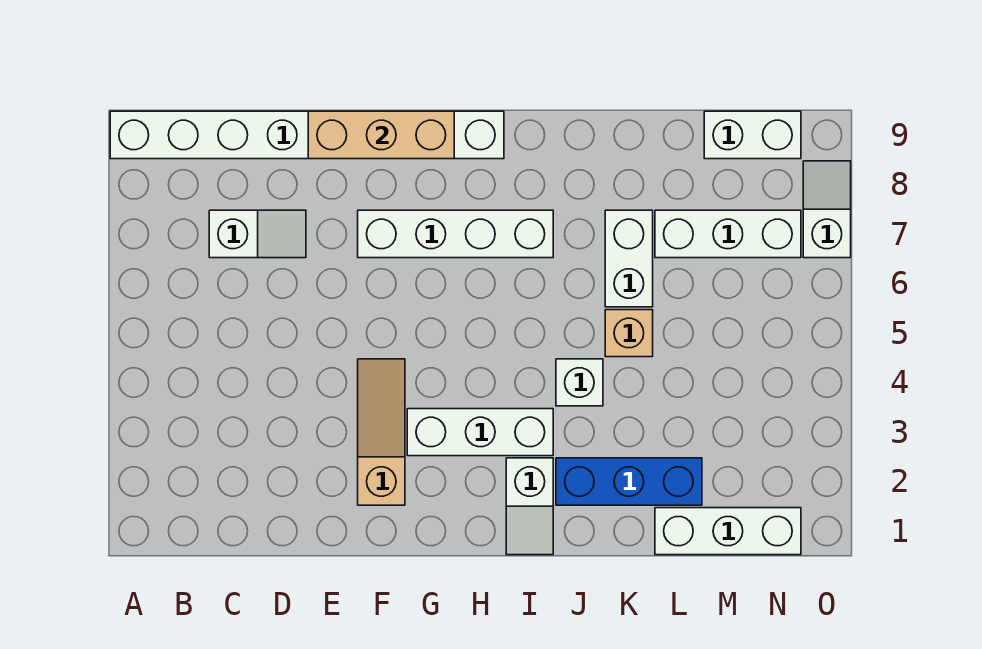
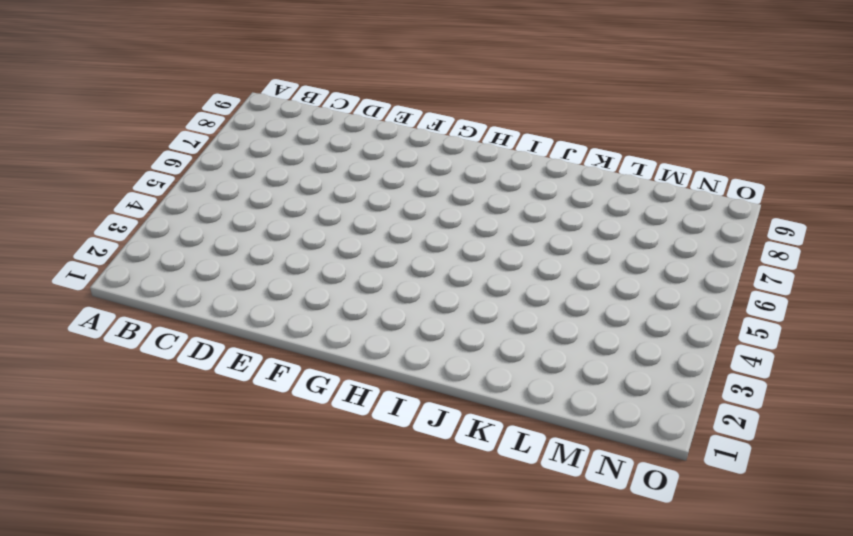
none -> white 1x8 brick [110,111,504,159]
none -> white 1x2 slope [209,210,306,258]
none -> tan 1x3 slope [358,359,405,505]

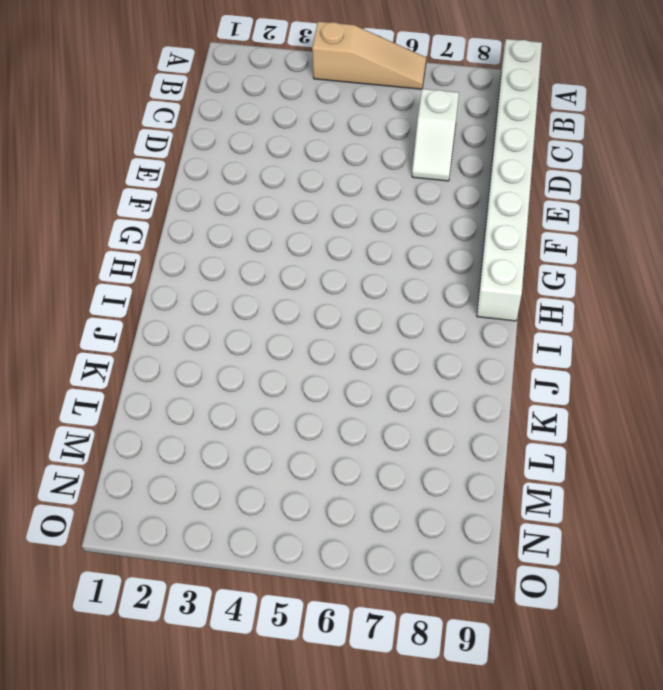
tan 1x3 slope [312,22,426,89] -> tan 1x3 slope moved to [358,359,405,505]
none -> white 1x4 brick [358,210,553,258]
none -> white 1x3 brick [407,409,553,456]
none -> white 1x2 slope [506,458,553,555]

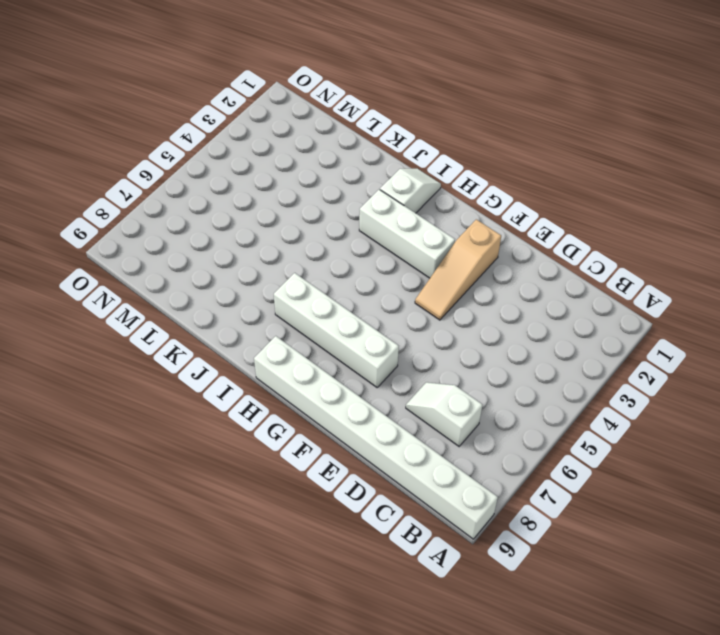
none -> blue 1x3 brick [556,458,702,505]
none -> white 1x1 brick [556,359,603,406]
none -> tan 1x1 brick [605,310,653,357]

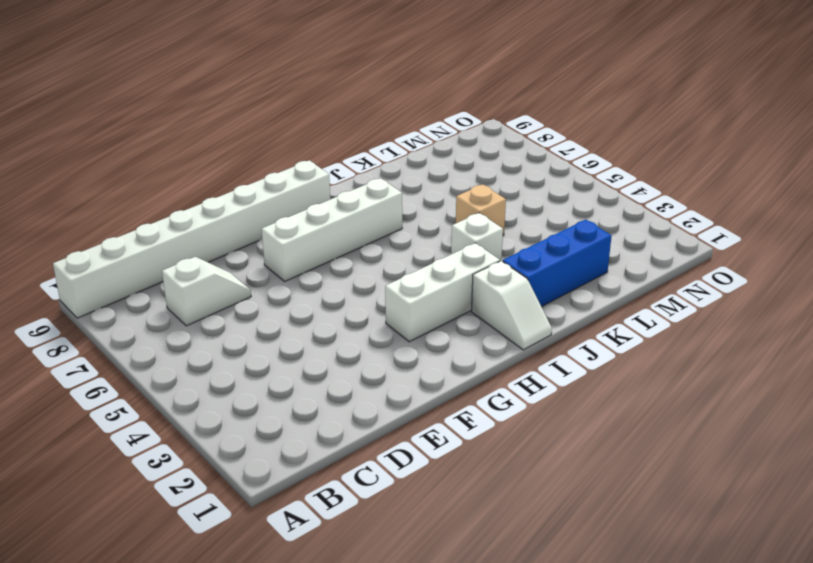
none -> tan 1x3 slope [358,359,405,505]
none -> white 1x2 brick [605,210,653,307]
none -> white 1x3 brick [655,508,801,555]

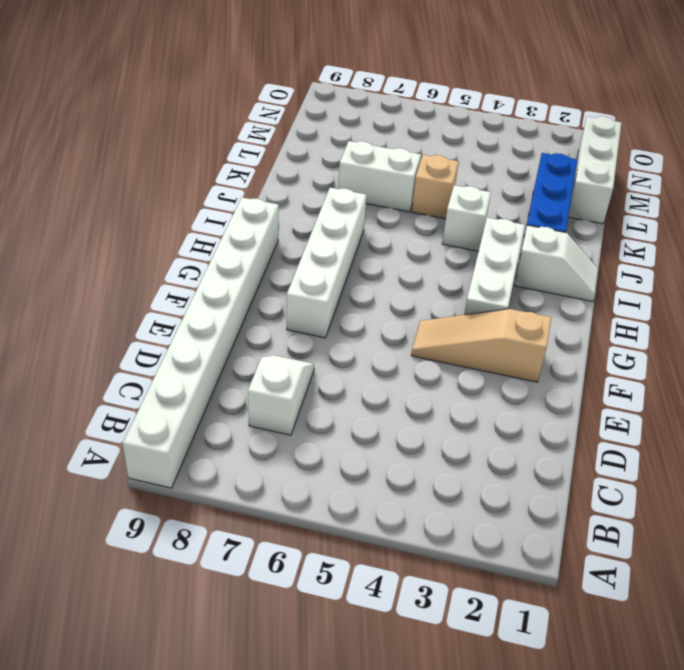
none -> white 1x3 brick [655,210,801,258]
none -> white 1x2 brick [704,111,801,159]
none -> white 1x2 slope [803,161,851,258]

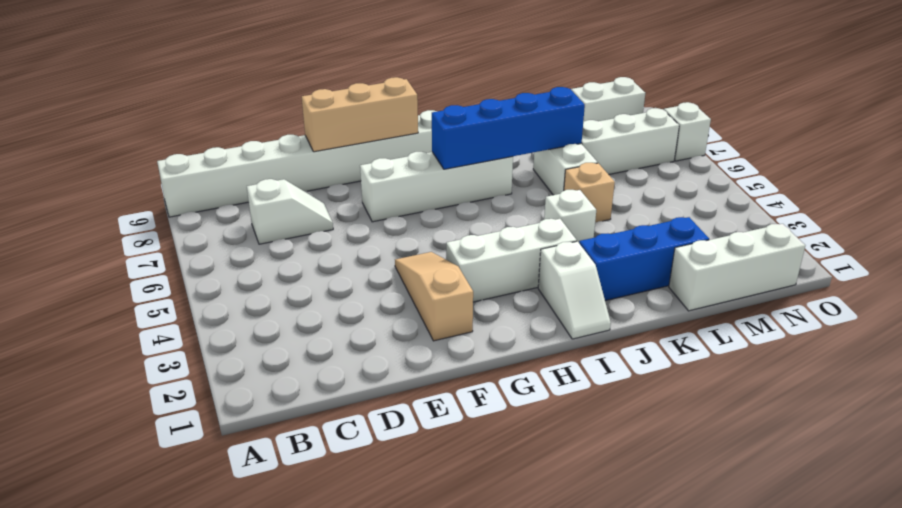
blue 1x4 brick [432,87,585,169] -> none

